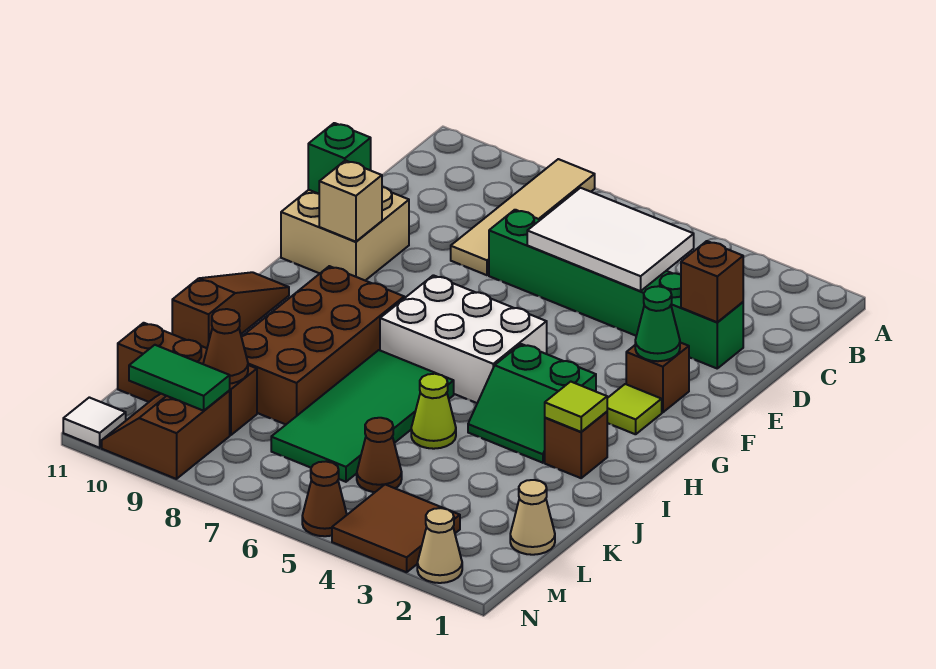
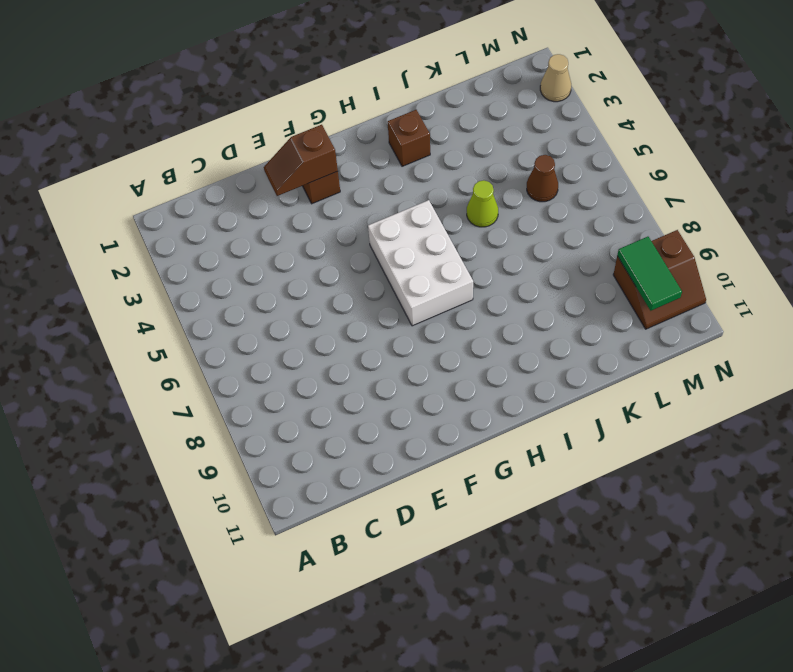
brown 1x2 slope [264,125,338,196] -> green 1x1 cone [635,286,680,361]
none -> tan 1x4 tile [451,159,595,275]
none -> green 1x6 brick [489,210,743,368]
none -> tan 2x2 brick [281,187,409,281]

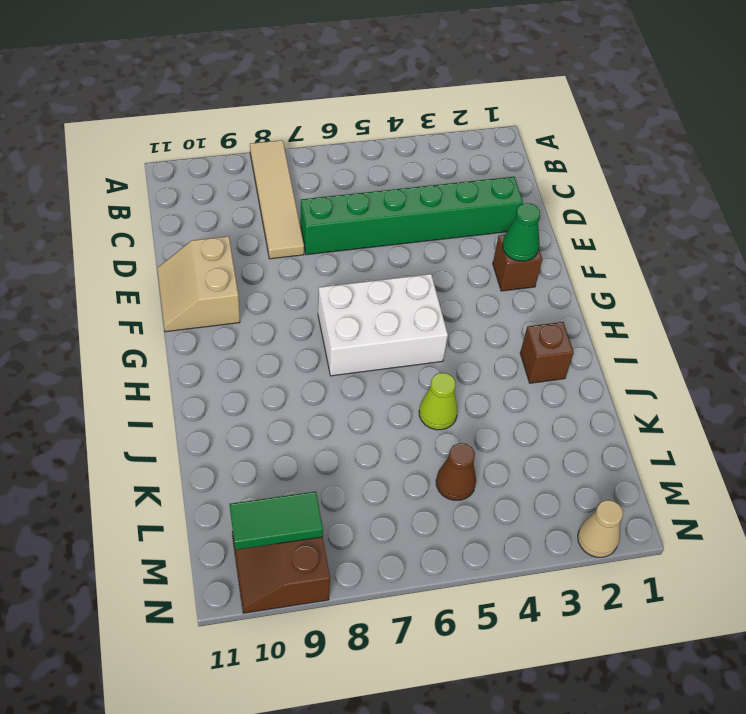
tan 2x2 slope [157,236,240,332] -> tan 2x2 brick [281,187,409,281]
none -> lime 1x1 tile [607,384,662,434]
none -> green 2x2 slope [468,344,596,463]
none -> brown 2x4 brick [242,266,404,424]

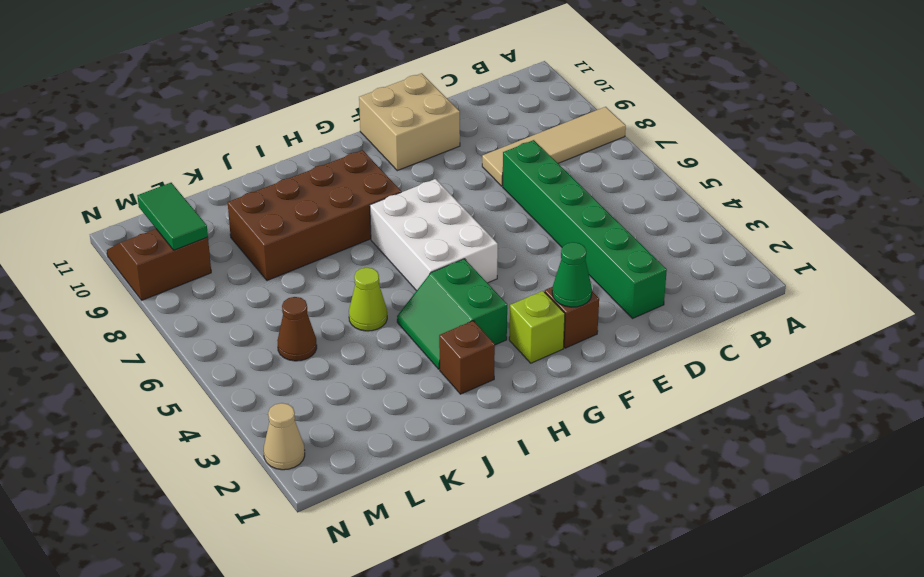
lime 1x1 brick [509,291,565,363] -> lime 1x1 tile [607,384,662,434]
none -> brown 1x3 slope [172,272,289,348]
none -> green 2x4 tile [271,350,454,482]
none -> tan 1x1 cone [510,480,555,555]

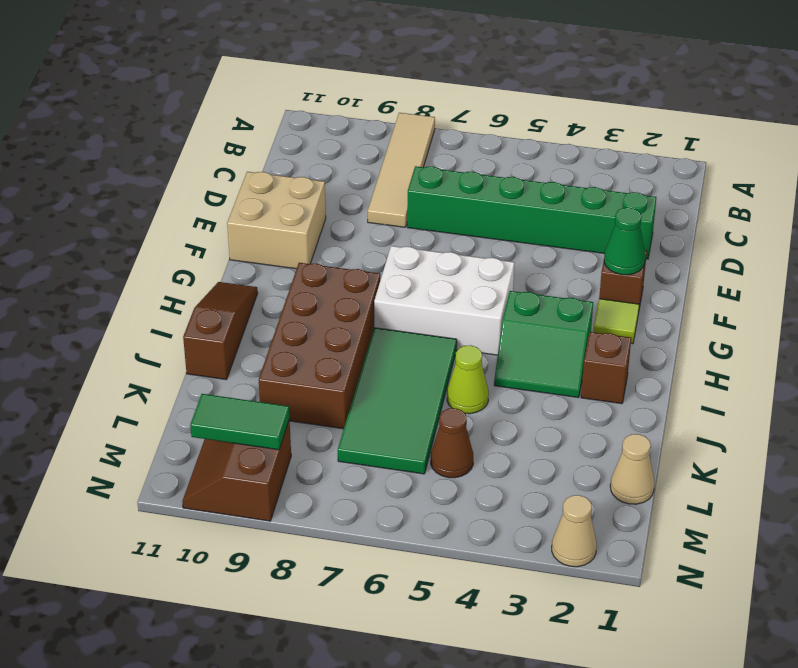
none -> brown 1x3 brick [118,323,257,435]
none -> brown 2x2 tile [332,485,460,572]
none -> brown 1x1 cone [302,462,347,536]

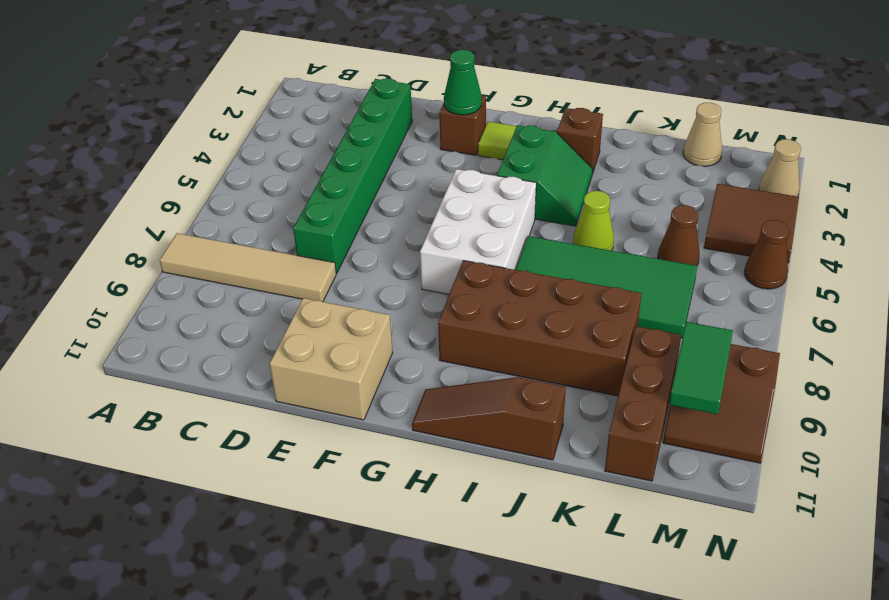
none -> white 1x1 tile [63,397,126,448]
none -> white 2x3 tile [527,188,694,291]
none -> brown 1x1 brick [681,241,743,322]

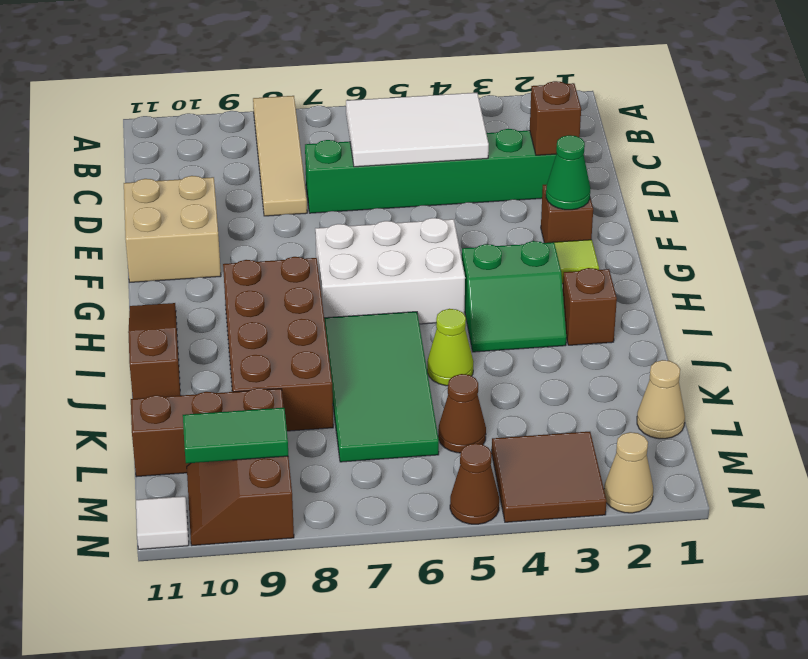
none -> green 1x1 brick [308,123,371,194]
none -> tan 1x1 brick [319,160,382,242]
none -> lime 1x1 tile [545,382,607,432]

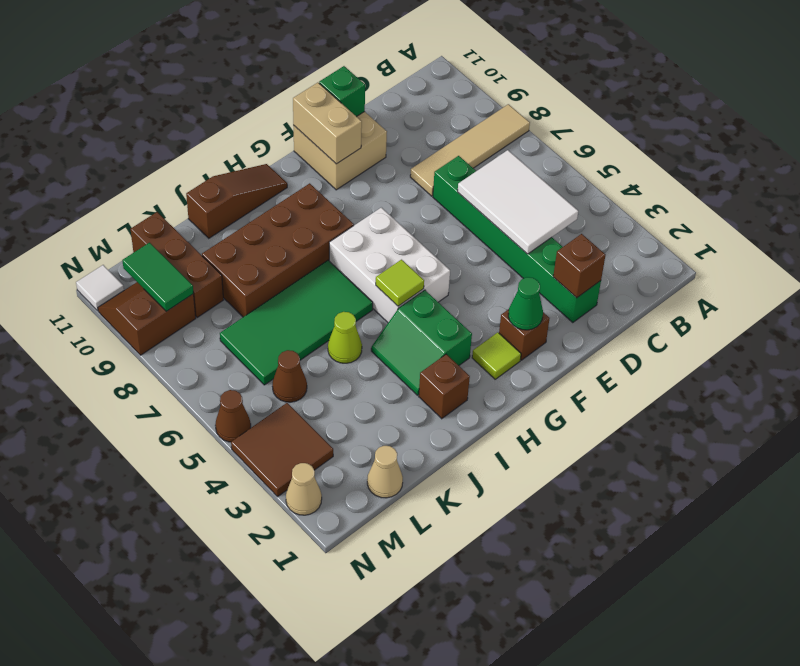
tan 1x2 brick [293,83,362,164] -> tan 1x1 brick [319,160,382,242]
lime 1x1 tile [376,260,424,306] -> lime 1x1 tile moved to [545,382,607,432]
none -> brown 1x1 cone [203,309,248,383]

